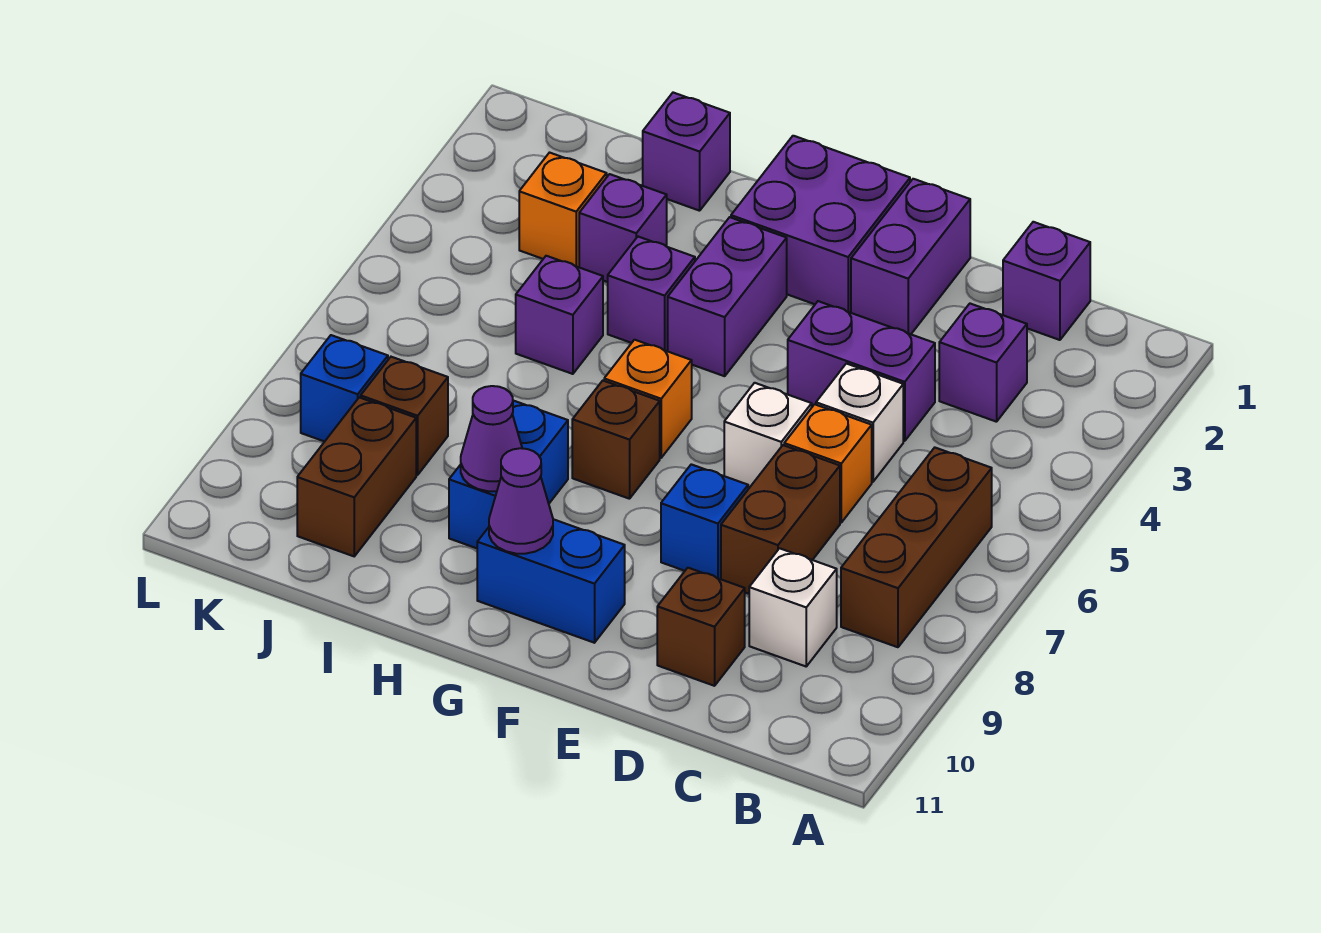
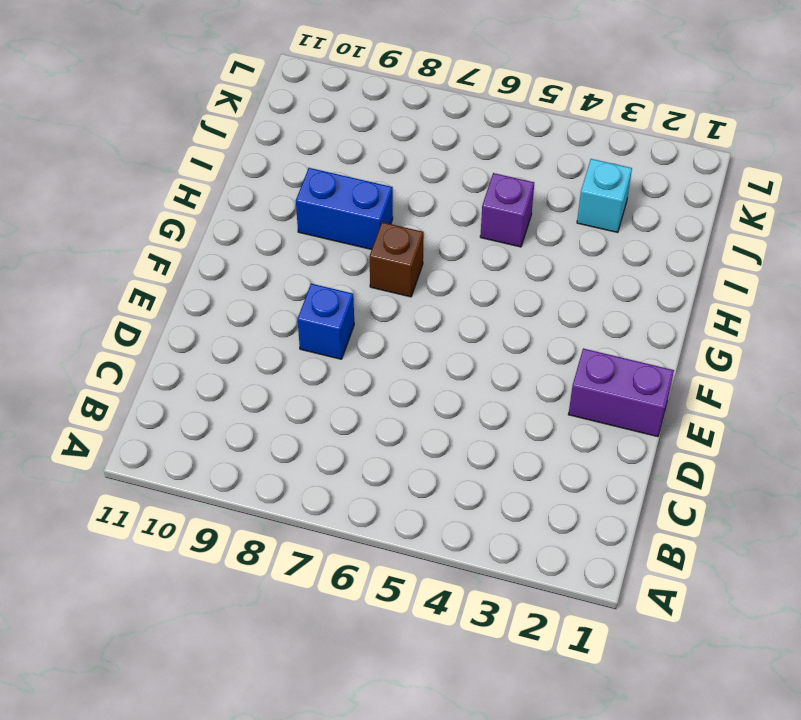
cyan 1x1 brick [577,159,632,233] -> orange 1x1 brick [519,153,607,267]
none -> brown 1x3 brick [841,448,992,647]
none -> purple 1x1 brick [1003,222,1090,340]
none -> purple 1x1 brick [939,304,1027,422]

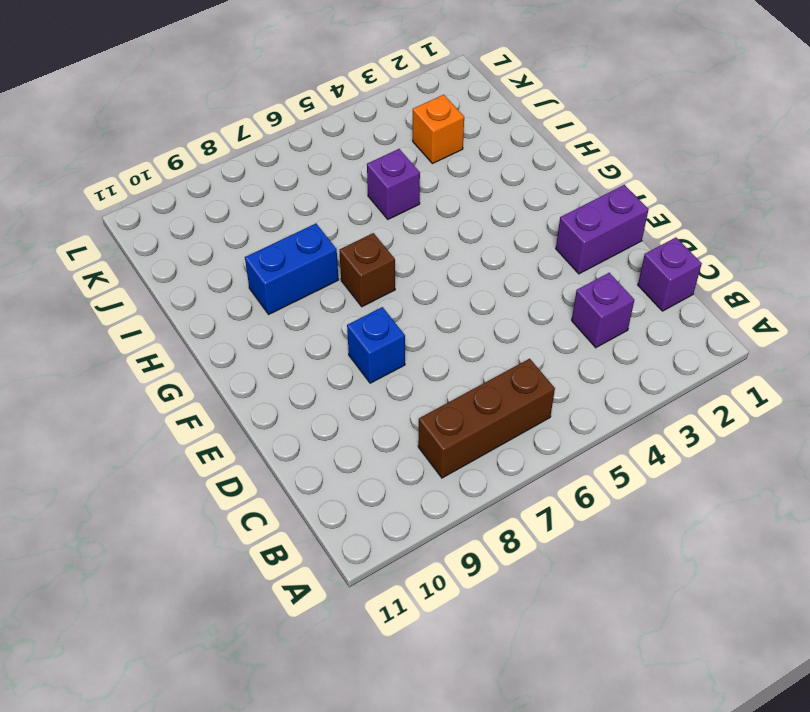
none -> white 1x1 brick [749,548,837,666]
none -> purple 1x2 brick [788,301,935,441]
none -> white 1x1 brick [816,363,903,482]

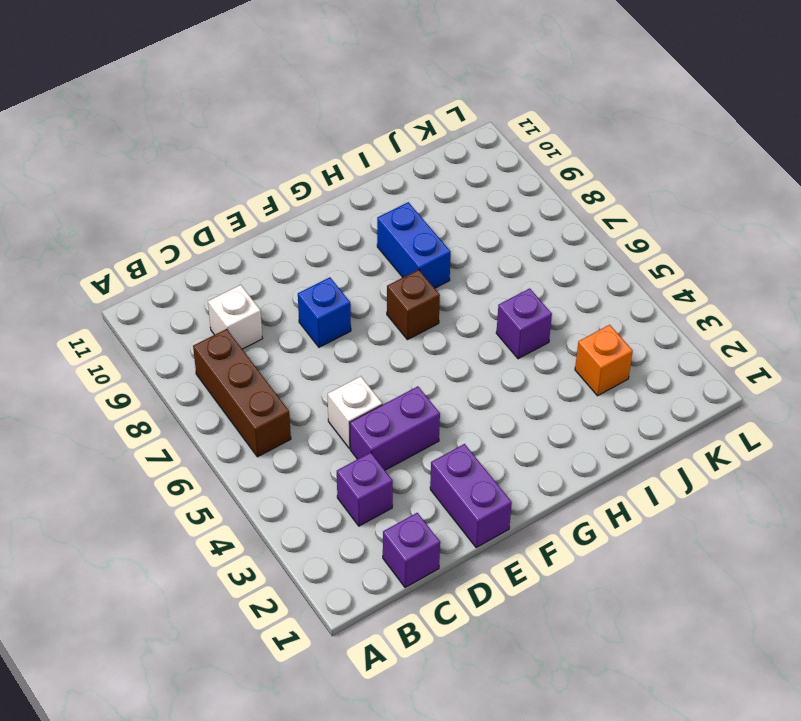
none -> orange 1x1 brick [784,404,872,522]
none -> brown 1x2 brick [721,445,840,594]
none -> brown 1x1 brick [657,568,745,686]

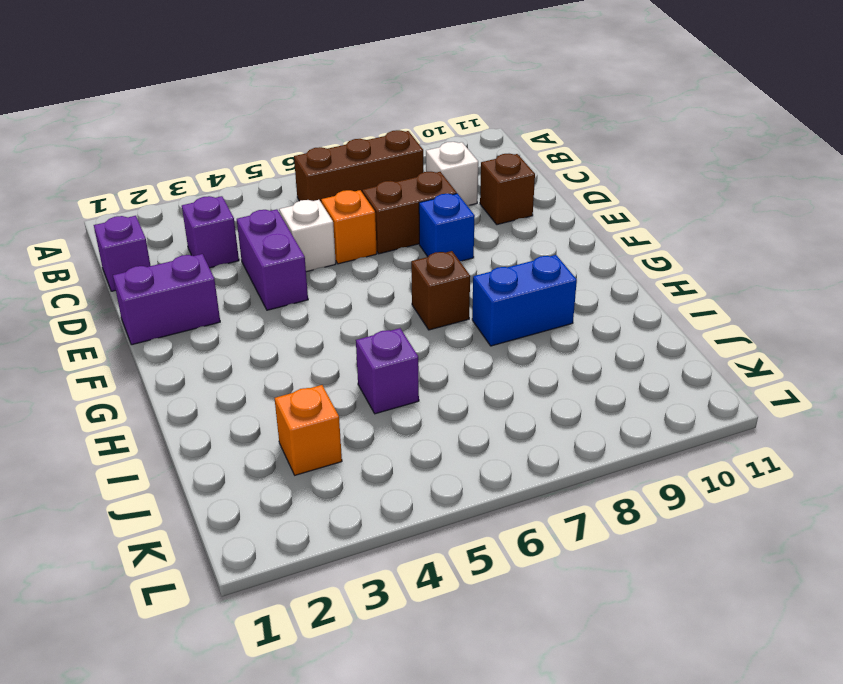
none -> white 1x1 brick [724,383,812,489]
none -> purple 2x2 brick [731,136,910,313]
none -> blue 1x2 brick [477,519,625,643]

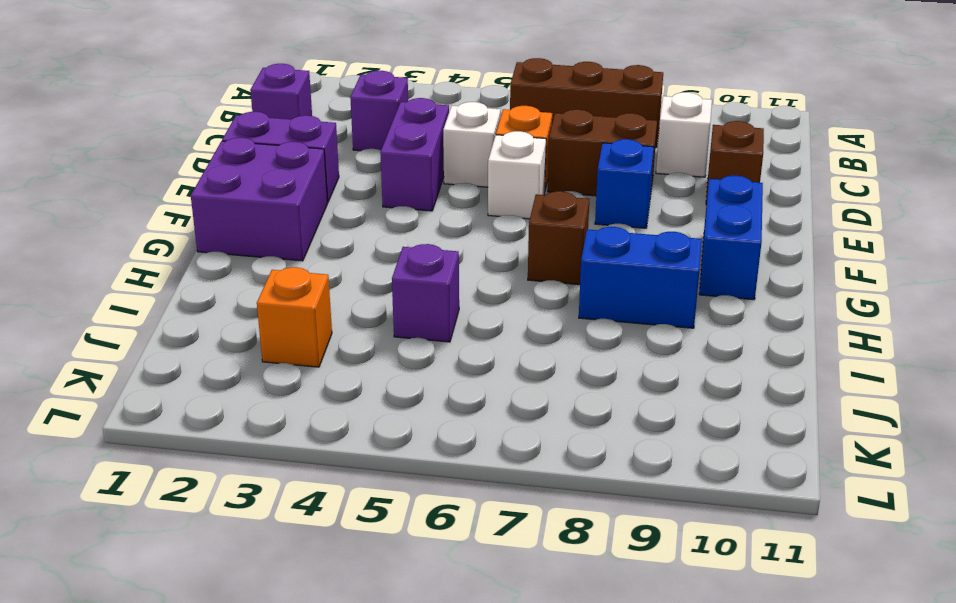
none -> purple 1x2 brick [668,217,787,376]
none -> orange 1x1 brick [604,340,692,458]
none -> purple 1x1 brick [608,237,695,351]

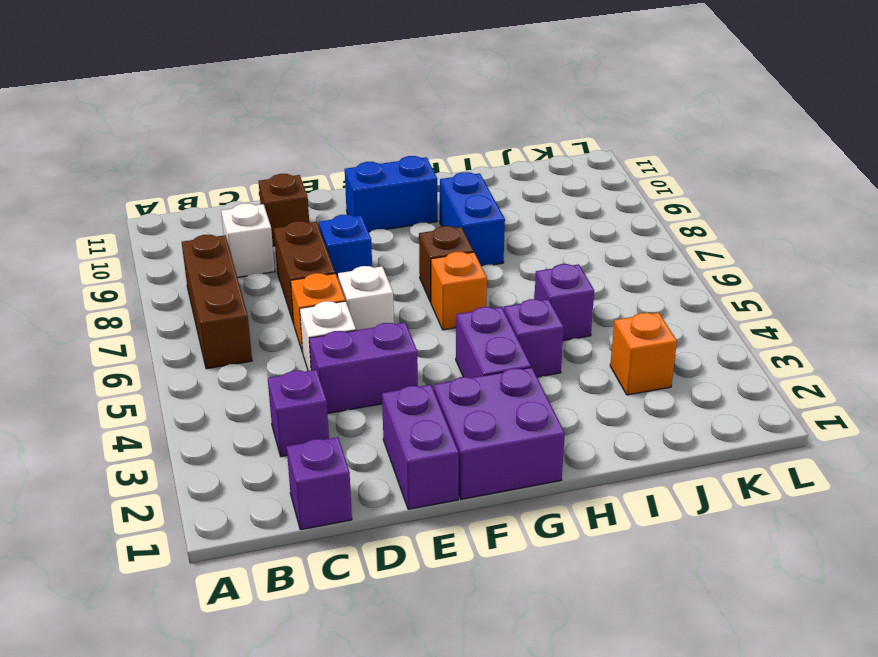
none -> purple 1x1 brick [643,93,730,211]
none -> purple 1x1 brick [579,174,667,282]
none -> brown 1x1 brick [361,357,448,475]

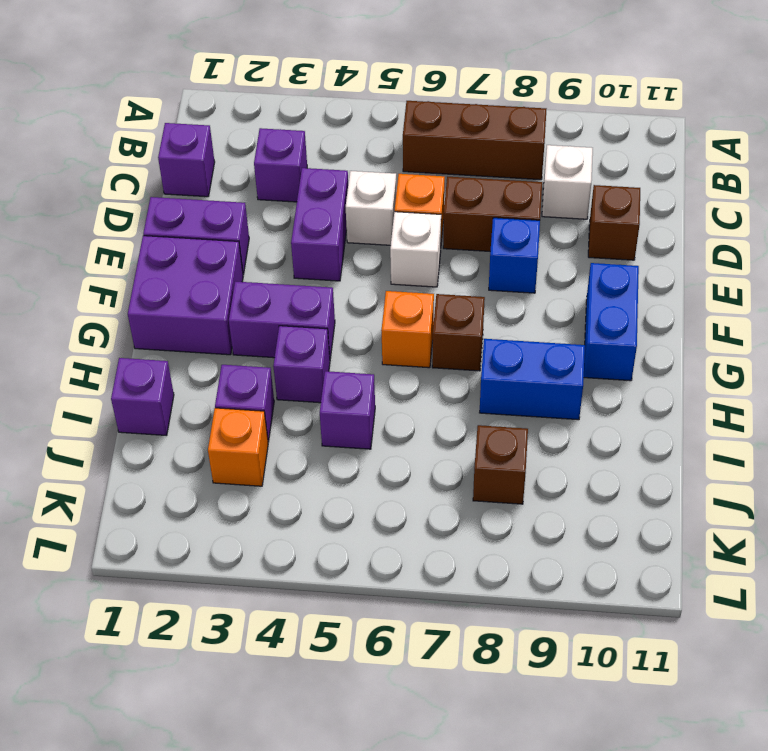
none -> brown 1x2 brick [297,397,416,556]
none -> blue 1x1 brick [301,335,388,442]
none -> purple 1x1 cone [489,448,553,554]

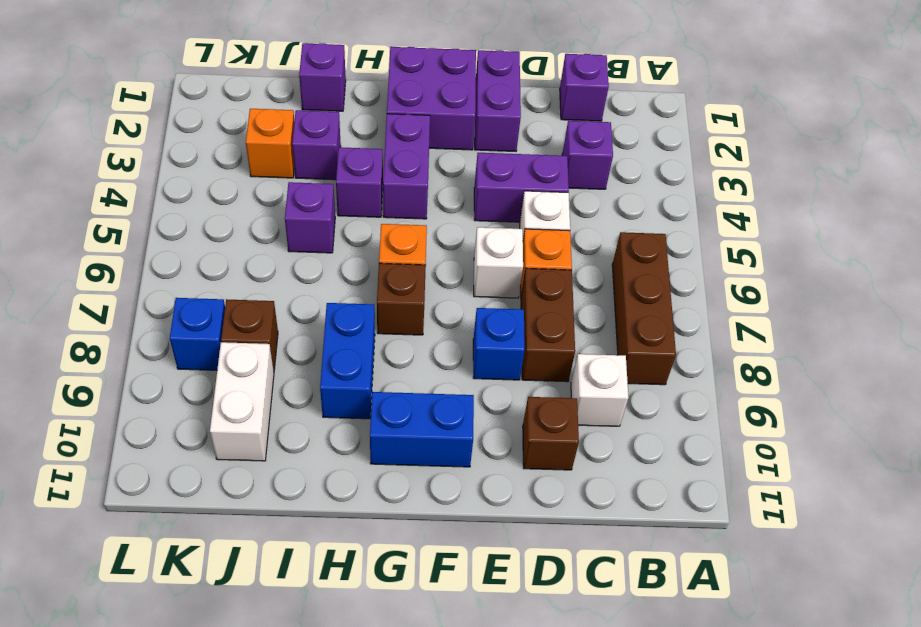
white 1x2 brick [210,342,274,461] -> brown 1x2 brick [297,397,416,556]
none -> purple 1x1 cone [489,448,553,554]
none -> purple 1x1 cone [461,386,522,491]

